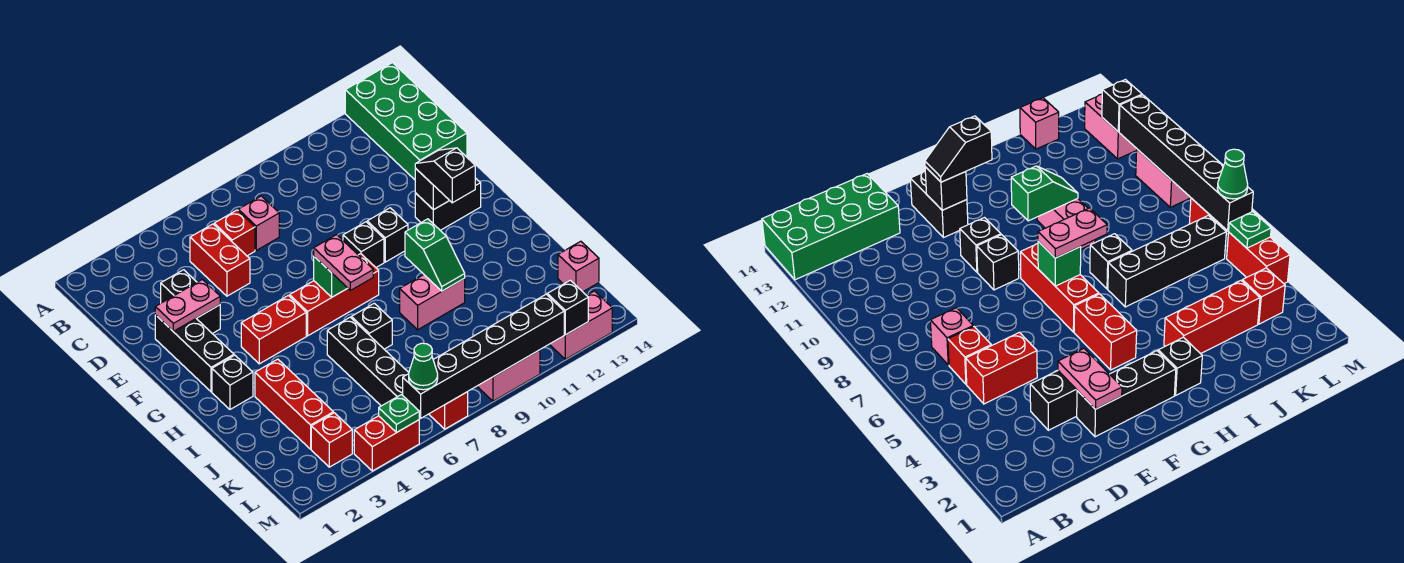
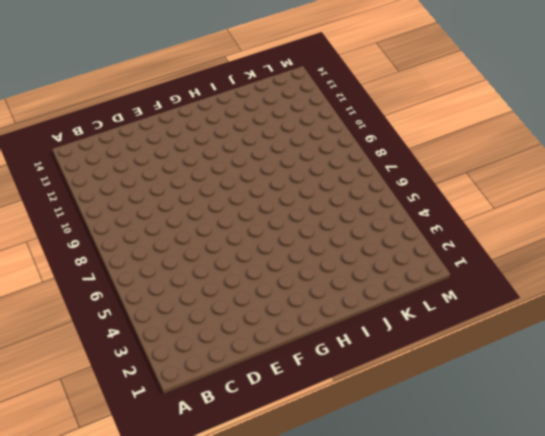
none -> green 2x4 brick [345,63,467,180]
none -> red 1x2 brick [190,224,250,296]
none -> red 1x1 brick [214,210,255,256]
none -> pink 1x1 brick [238,196,279,250]

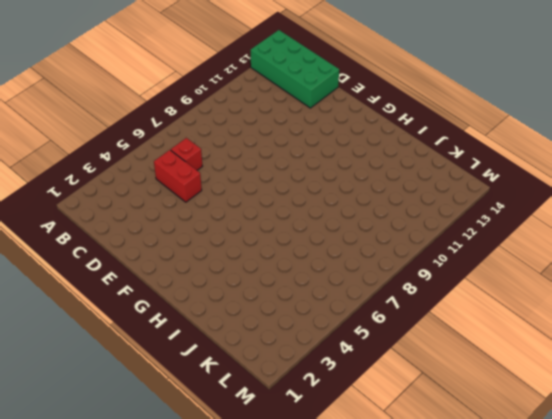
none -> pink 1x1 brick [238,196,279,250]
none -> black 1x2 brick [161,270,220,334]
none -> black 1x3 brick [155,315,234,392]
none -> black 1x1 brick [343,222,384,267]

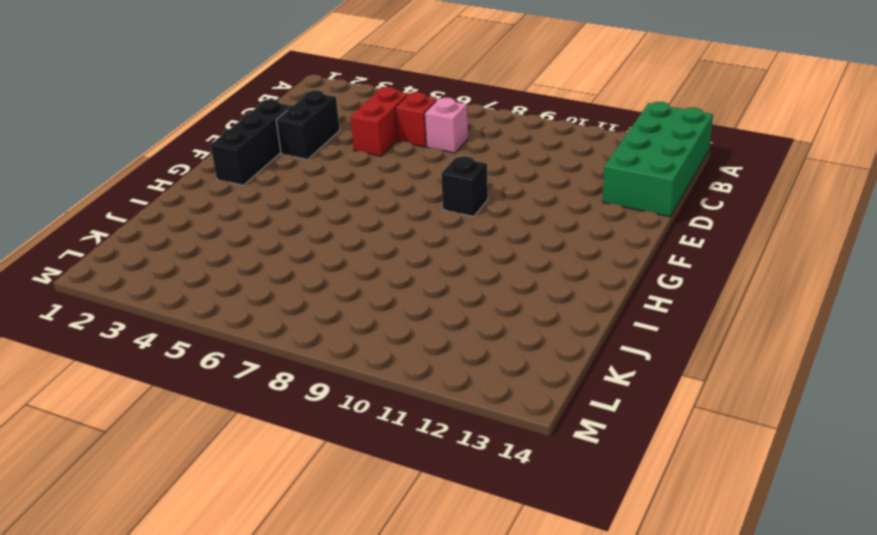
none -> black 1x1 brick [367,208,408,262]
none -> black 1x2 brick [415,178,481,230]
none -> red 1x2 brick [241,295,306,364]
none -> red 1x3 brick [290,254,379,336]

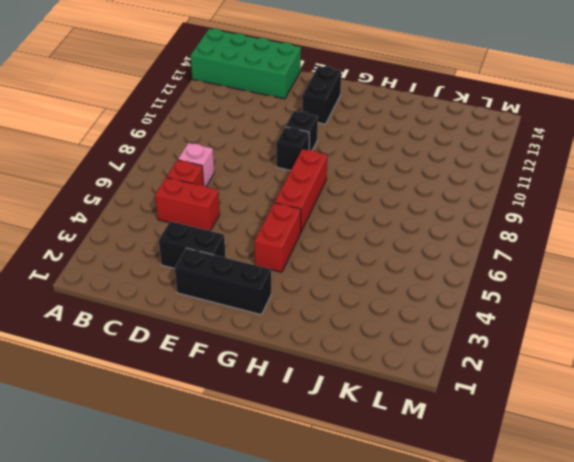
none -> black 1x1 brick [212,355,253,409]
none -> red 1x3 brick [255,359,333,449]
none -> black 1x4 brick [327,317,409,406]
none -> black 1x1 brick [351,303,392,349]

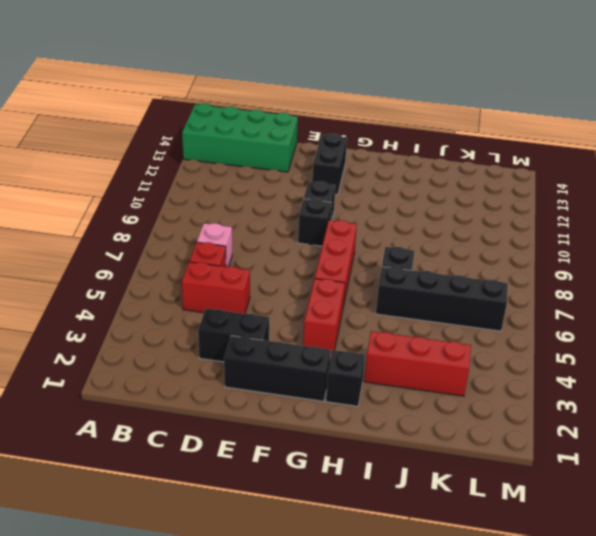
none -> pink 1x2 brick [400,275,465,330]
none -> pink 1x1 brick [558,241,599,292]
none -> red 1x1 brick [311,413,352,467]
none -> red 1x2 brick [354,416,419,471]

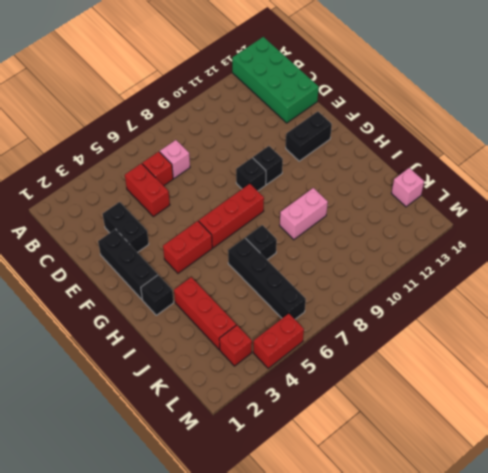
none -> red 1x1 brick [429,392,468,429]
none -> pink 1x2 brick [477,350,540,401]
none -> pink 1x2 brick [549,291,612,359]
none -> pink 1x2 plate [155,279,220,331]

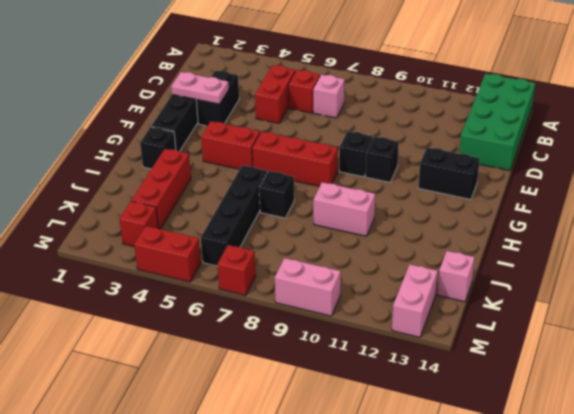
pink 1x2 brick [392,265,438,337] -> pink 1x2 brick turned to [549,291,612,359]
none -> black 1x1 brick [415,169,449,210]
none -> green 1x1 brick [314,257,347,297]
none -> green 1x2 slope [405,219,465,291]
none -> green 1x1 plate [379,395,419,432]

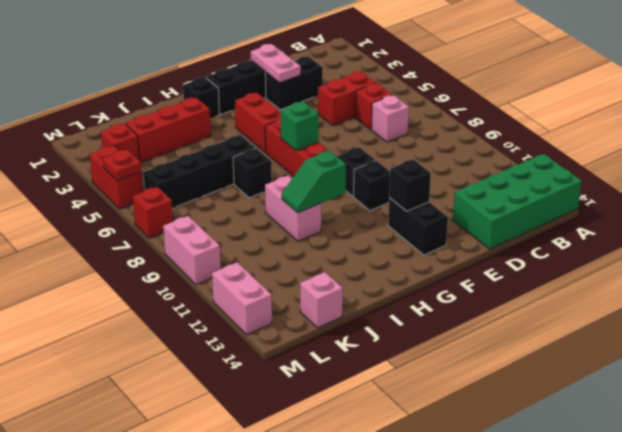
red 1x1 plate [103,149,142,181] -> green 1x1 plate [379,395,419,432]
none -> black 1x6 brick [403,294,564,418]
none -> black 1x1 brick [547,280,588,335]
none -> black 1x2 slope [415,148,475,203]
none -> pink 1x2 plate [314,235,373,290]

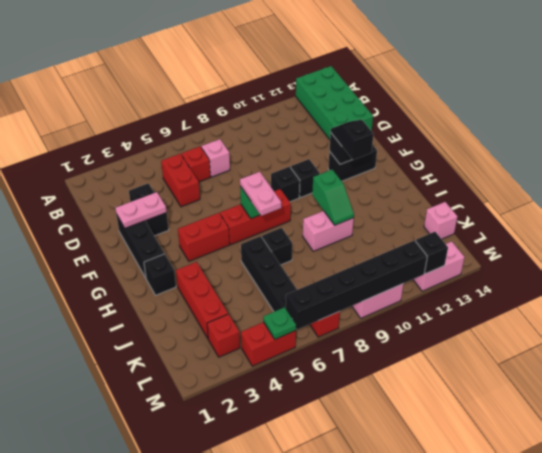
none -> green 1x1 cone [409,343,438,390]

